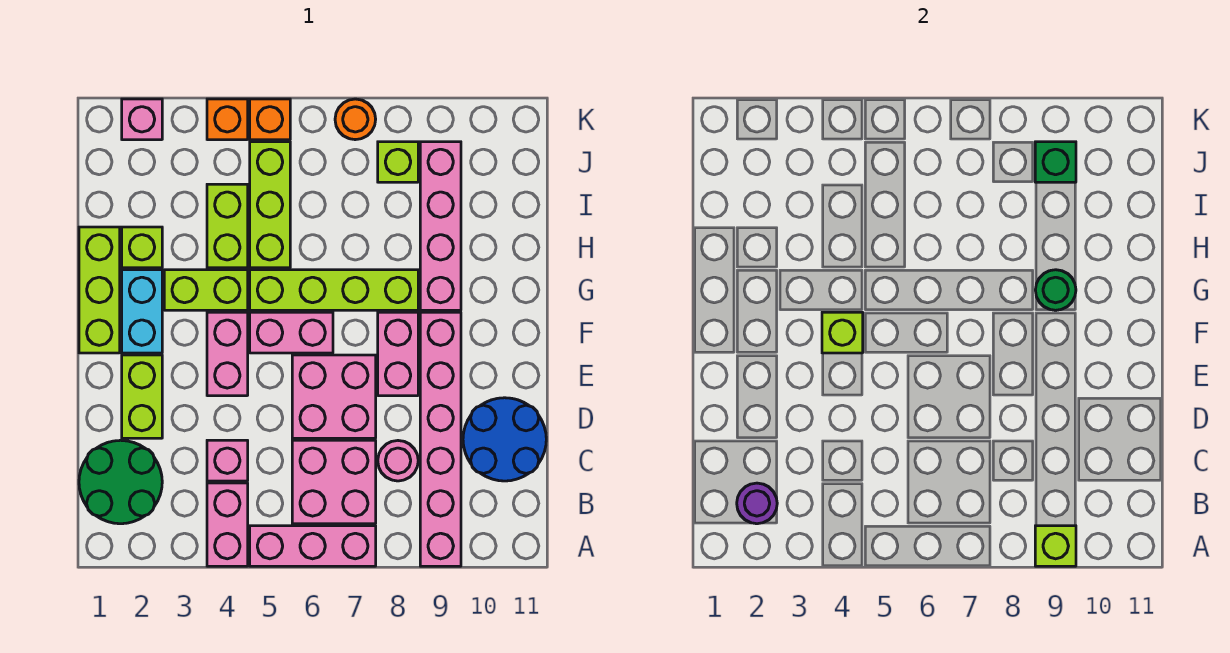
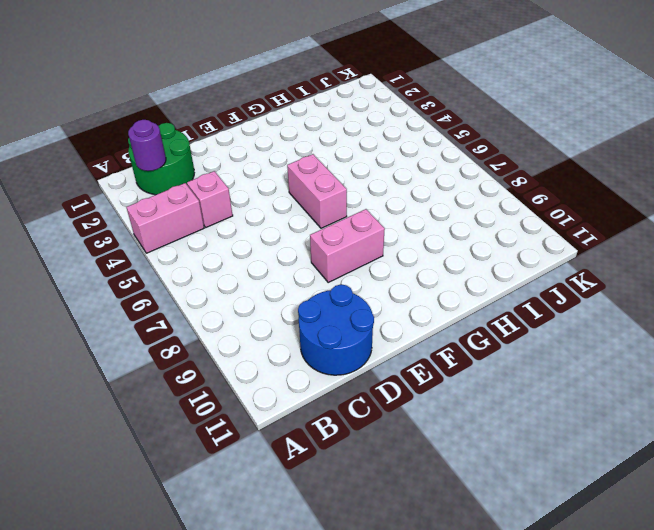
none -> pink 1x3 brick [250,526,376,566]
none -> pink 1x6 brick [420,312,461,566]
none -> pink 2x2 brick [292,440,376,524]
none -> pink 1x1 round brick [378,441,418,481]

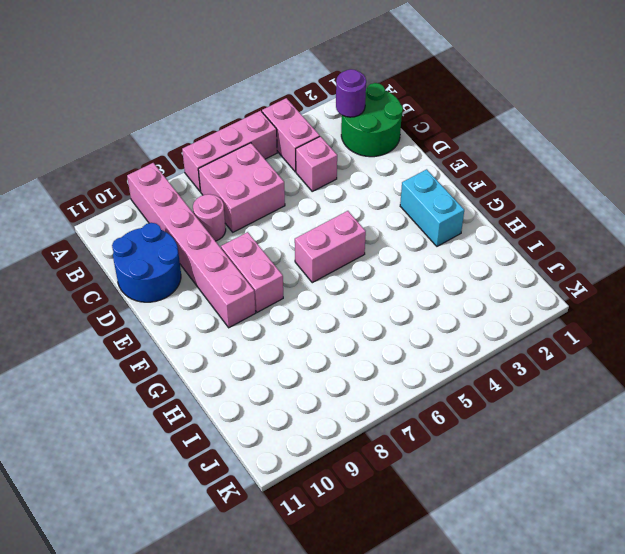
none -> lime 1x2 brick [122,355,162,438]
none -> pink 2x2 brick [292,355,376,438]
none -> pink 1x2 brick [207,312,248,396]
none -> lime 1x3 brick [79,227,120,353]

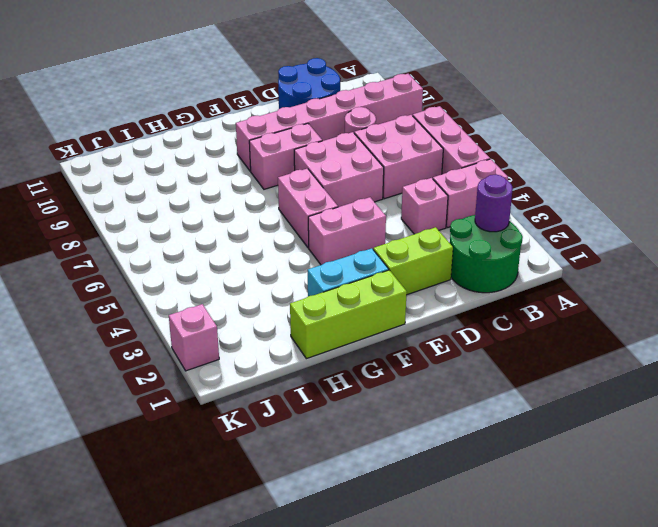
none -> lime 1x2 brick [164,270,248,310]
none -> lime 1x4 brick [250,270,418,310]
none -> pink 1x4 brick [420,142,461,310]
none -> lime 1x1 brick [122,227,162,268]

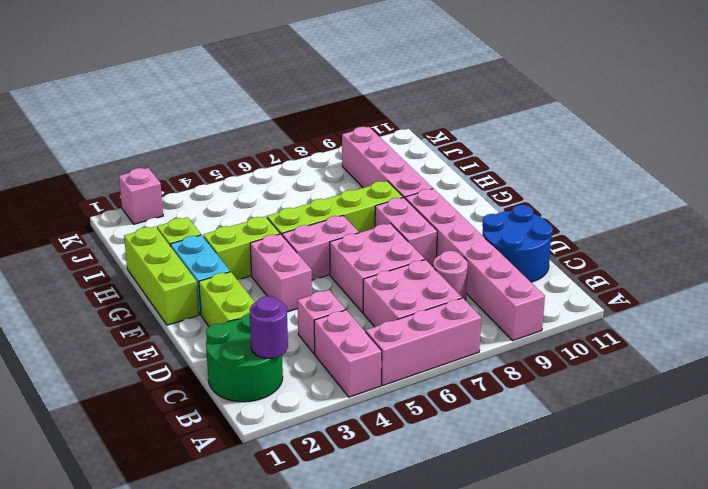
none -> lime 1x2 brick [207,184,248,268]
none -> lime 1x3 brick [250,142,290,268]
none -> lime 1x1 brick [378,142,418,182]
none -> orange 1x1 brick [207,99,248,140]

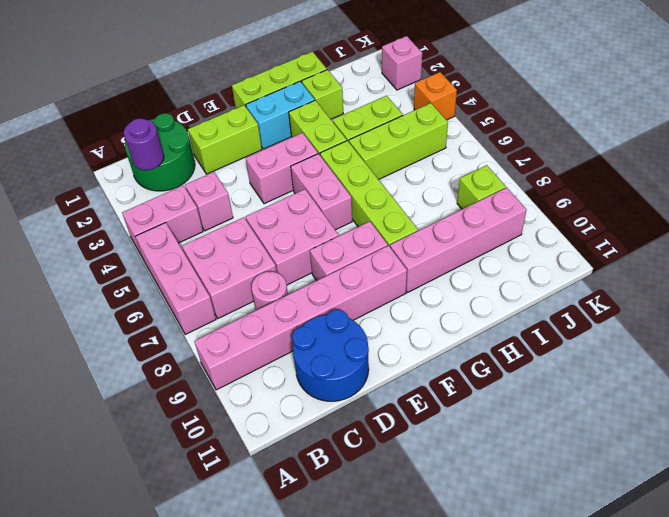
none -> orange 1x1 brick [250,99,290,140]
none -> orange 1x1 round brick [335,99,376,140]
none -> lime 1x1 brick [1035,526,1076,566]
none -> lime 1x1 brick [822,312,863,353]

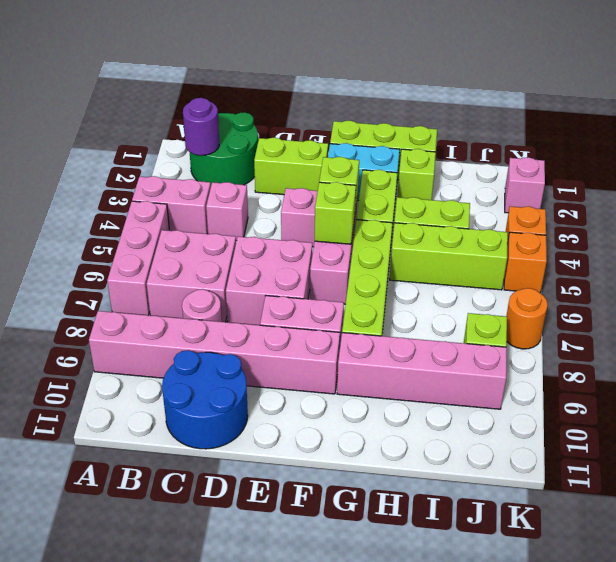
lime 1x1 brick [315,182,356,244] -> lime 1x1 brick moved to [1035,526,1076,566]
none -> green 1x1 round brick [1035,270,1076,310]
none -> green 1x1 brick [1035,142,1076,182]

